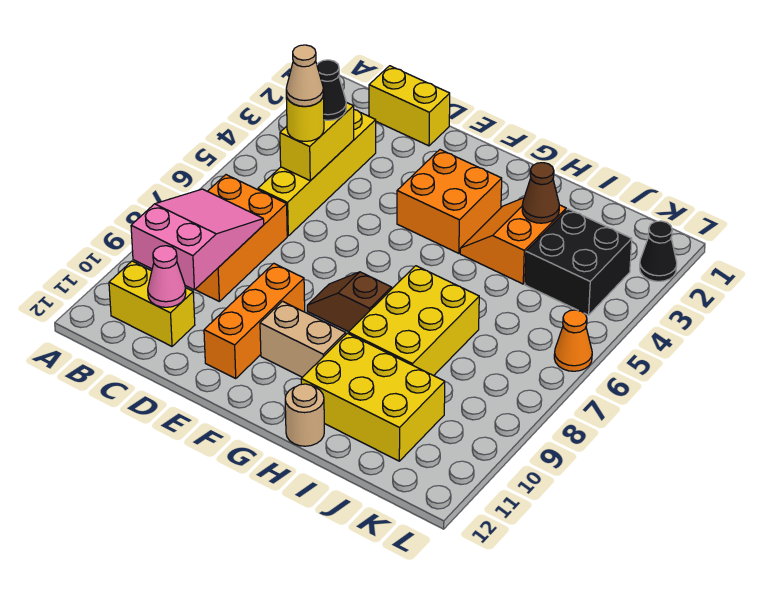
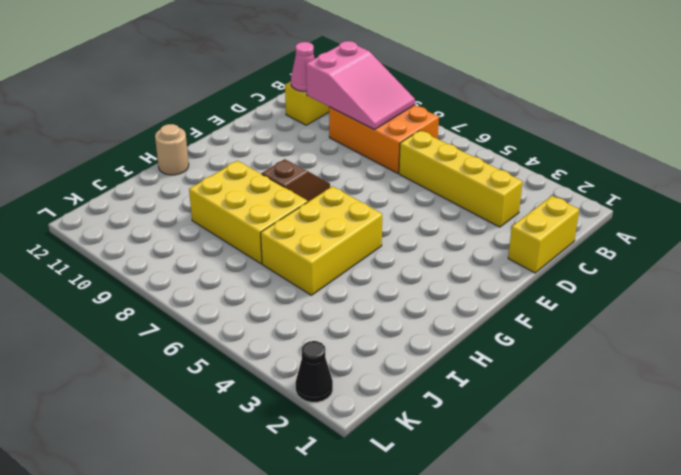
yellow 2x3 brick [261,186,382,295] -> yellow 2x3 brick moved to [301,333,445,461]
none -> orange 1x3 brick [204,263,305,378]
none -> orange 2x2 brick [397,150,502,253]
none -> tan 1x2 brick [260,301,346,377]

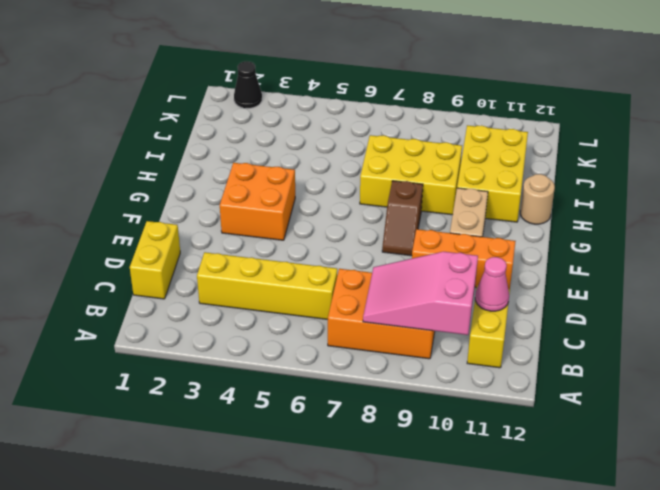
none -> orange 2x2 slope [460,198,566,284]
none -> black 2x2 brick [525,209,632,315]
none -> orange 1x1 cone [554,310,592,371]

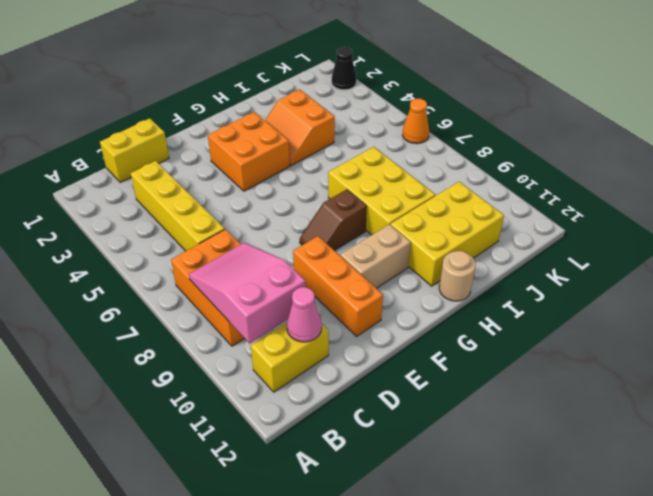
none -> black 2x2 brick [525,209,632,315]
none -> yellow 1x2 brick [280,102,354,181]
none -> brown 1x1 cone [522,163,559,223]

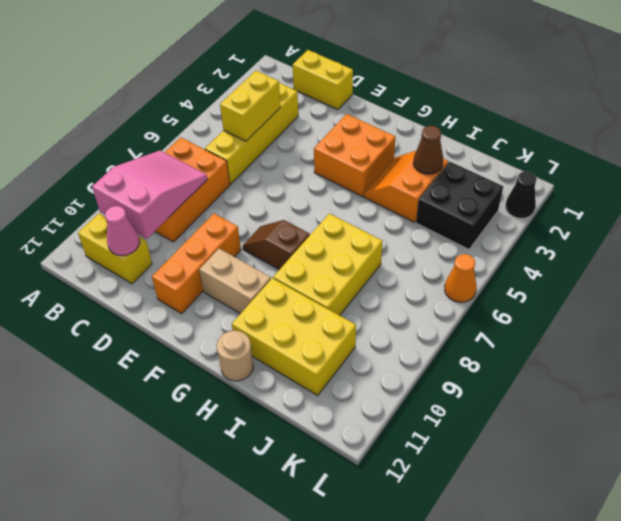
none -> black 1x1 cone [317,60,346,120]
none -> yellow 1x1 round brick [286,95,324,141]
none -> tan 1x1 cone [286,45,324,106]

